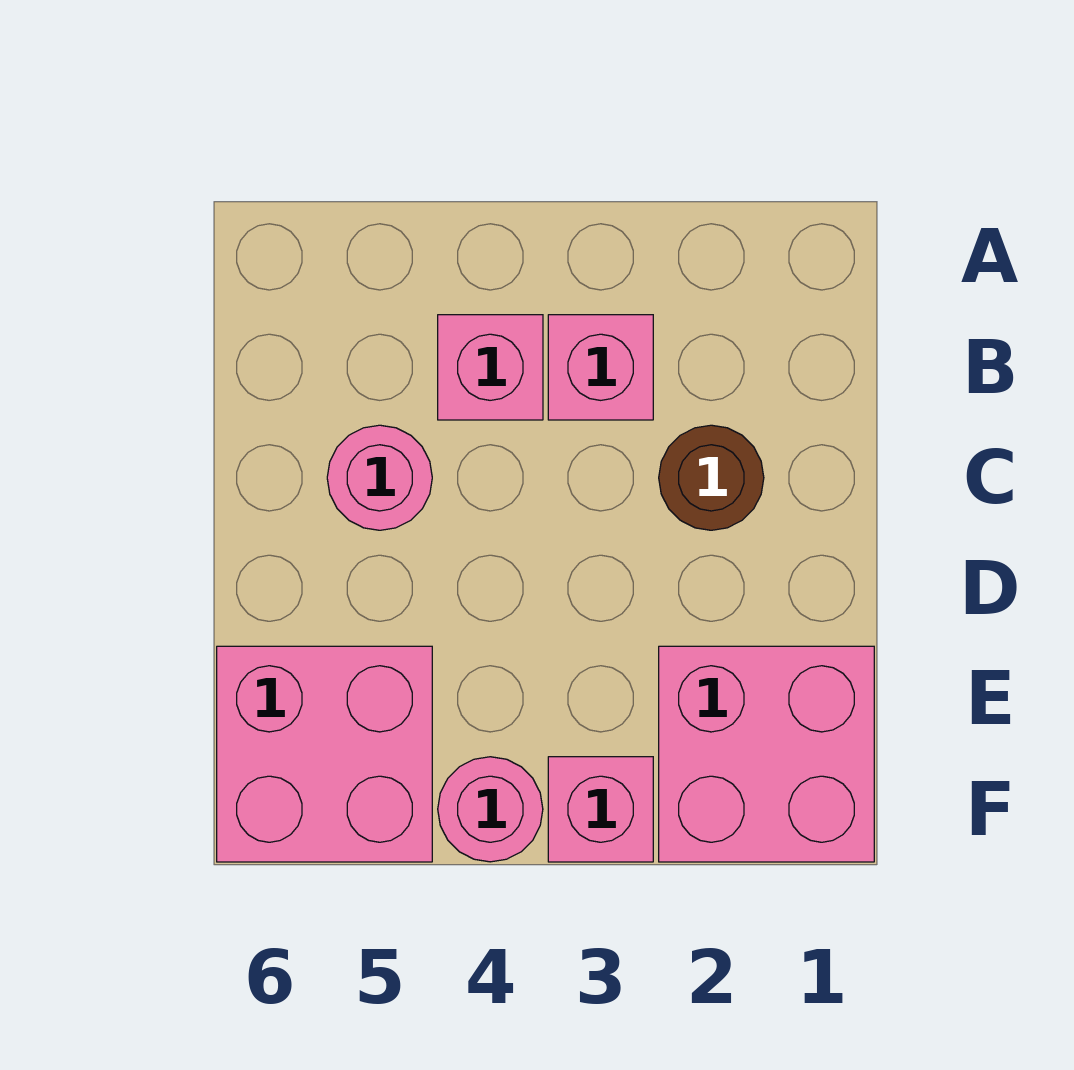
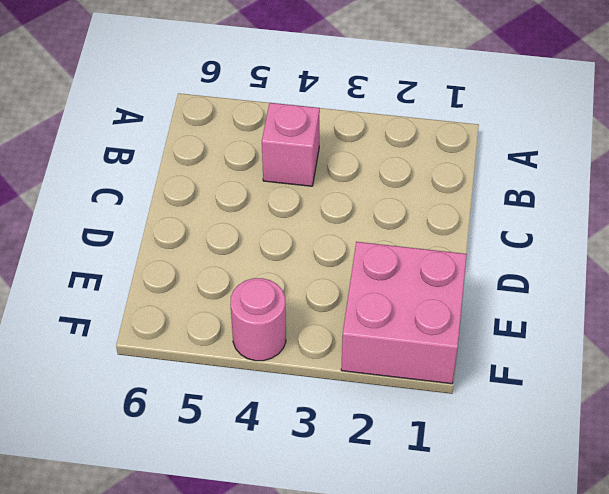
none -> pink 1x1 brick [548,315,653,420]
none -> brown 1x1 round brick [659,425,764,530]

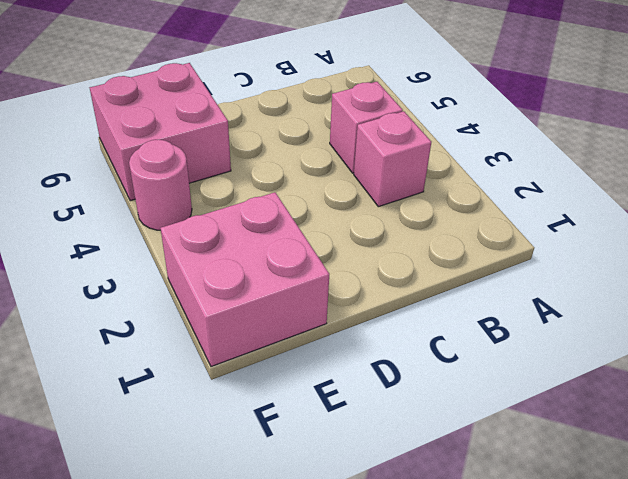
none -> brown 1x1 round brick [659,425,764,530]
none -> pink 1x1 round brick [327,425,432,530]

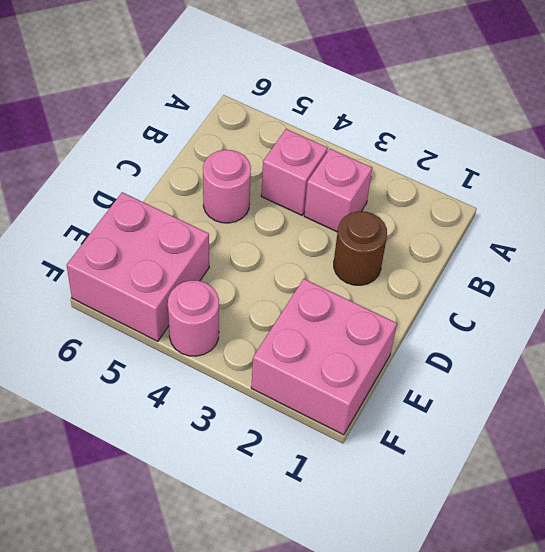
none -> pink 1x1 brick [548,757,653,862]

